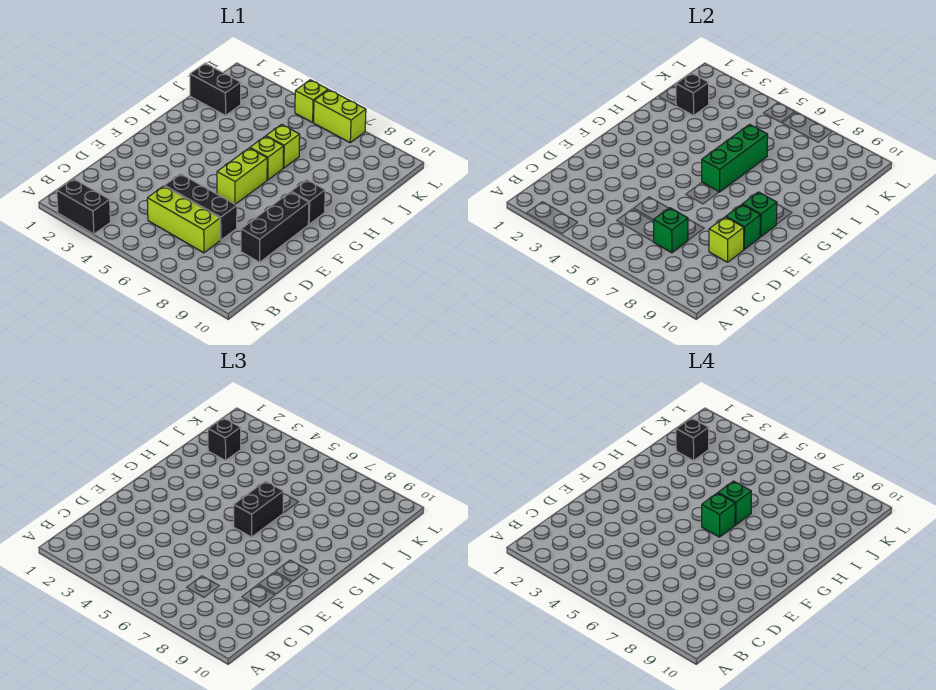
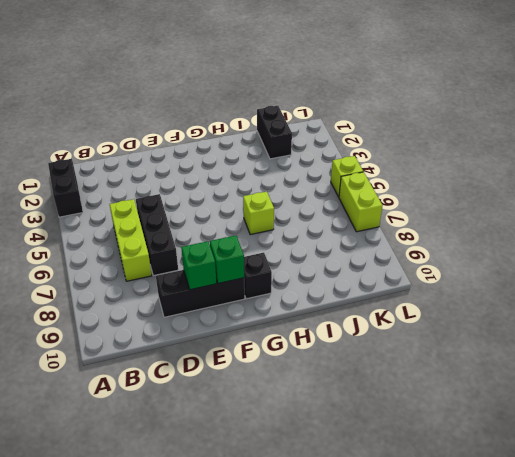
none -> lime 1x2 brick [217,148,267,204]
none -> lime 1x1 brick [266,124,300,168]
none -> green 1x1 brick [653,208,688,253]

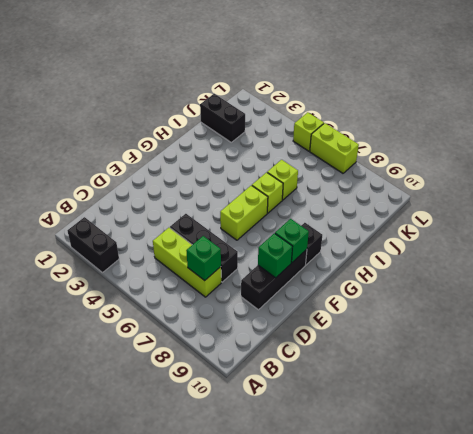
none -> lime 1x1 brick [709,217,744,262]
none -> green 1x3 brick [702,124,768,192]
none -> black 1x1 brick [676,73,709,115]

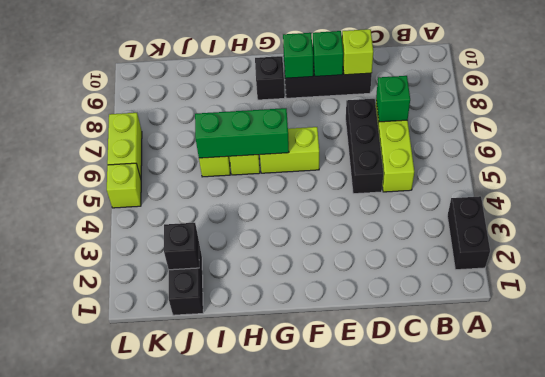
none -> black 1x2 brick [234,481,283,537]
none -> black 1x1 brick [208,418,241,460]
none -> green 1x1 brick [702,493,735,537]

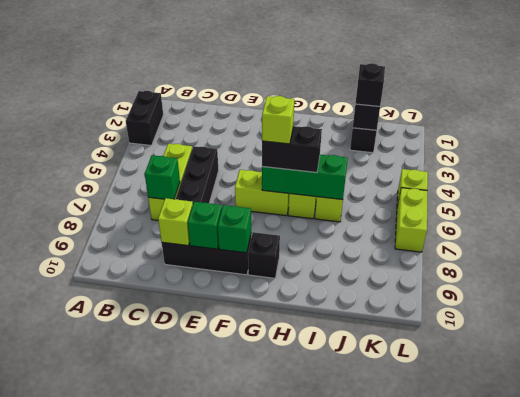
lime 1x1 brick [262,96,294,144] -> green 1x1 brick [702,493,735,537]
none -> green 1x1 brick [718,481,751,525]
none -> black 1x1 brick [676,418,709,460]

